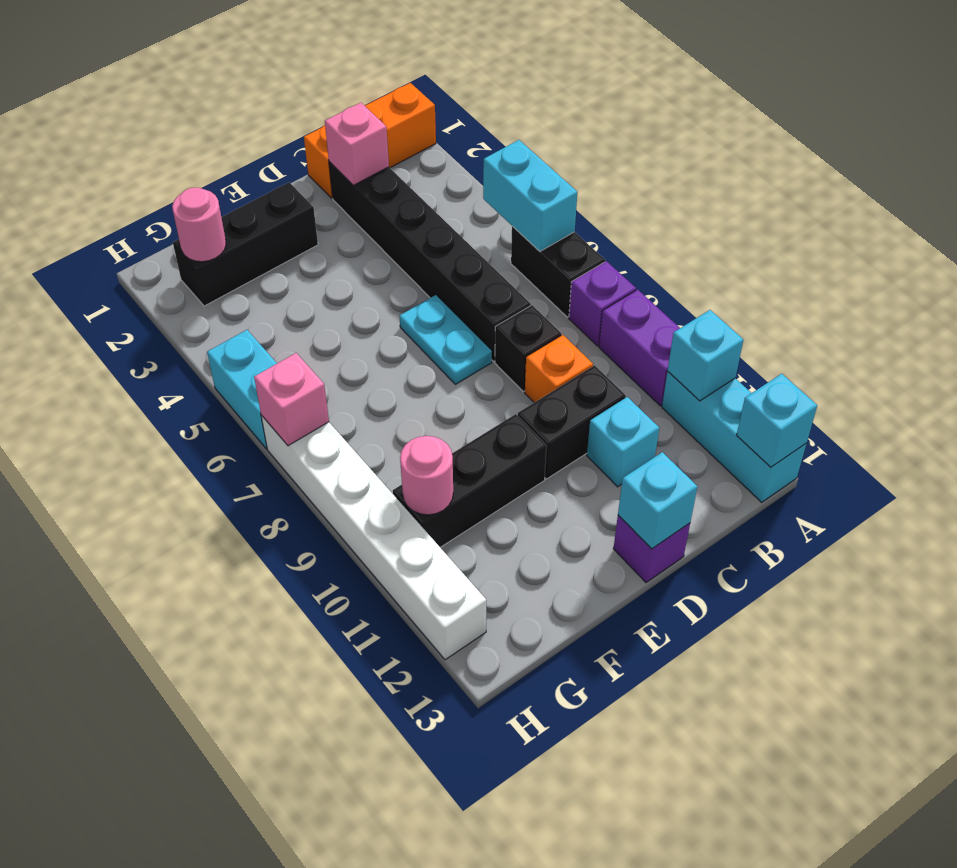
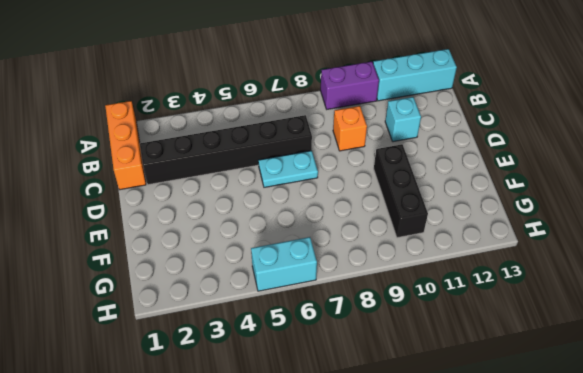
none -> black 1x2 brick [511,226,605,317]
none -> purple 1x1 brick [569,261,636,346]
none -> black 1x1 brick [495,305,561,391]

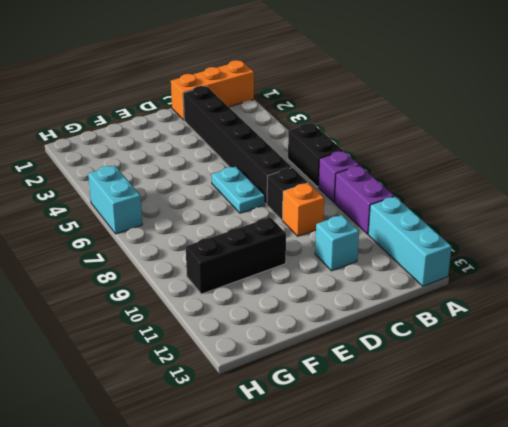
none -> black 1x2 brick [518,365,626,479]
none -> purple 1x1 brick [613,515,690,583]
none -> black 1x3 brick [173,182,318,306]

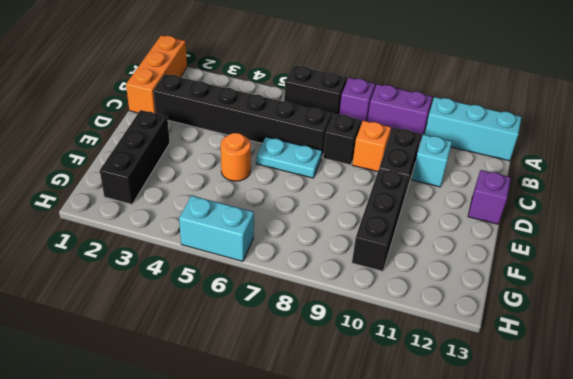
orange 1x1 round brick [221,133,251,181] -> none
none -> white 1x6 brick [261,415,486,660]
none -> cyan 1x2 brick [483,140,577,251]
none -> cyan 1x1 brick [668,310,743,401]

